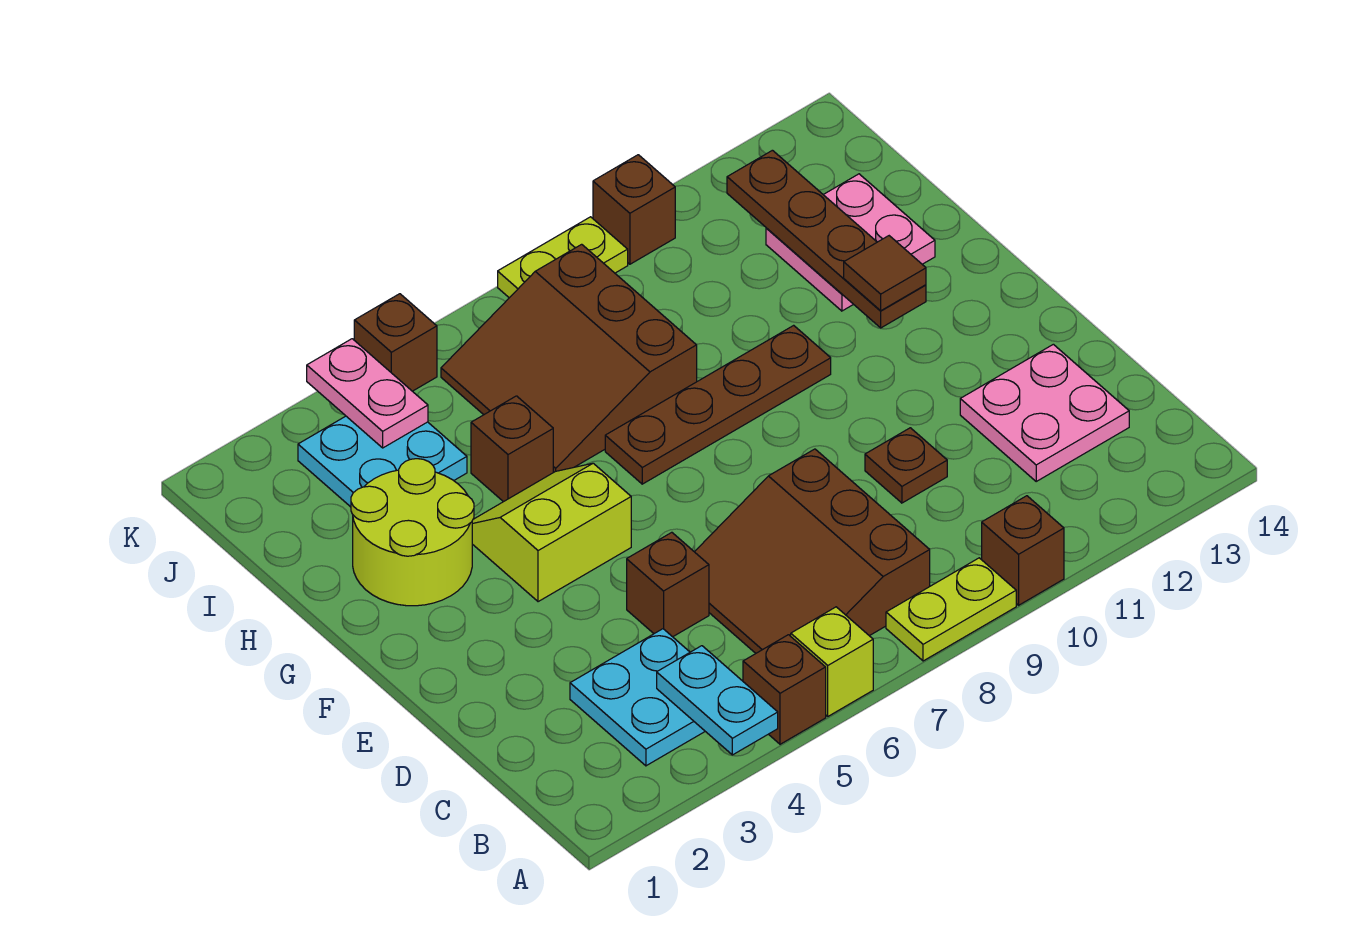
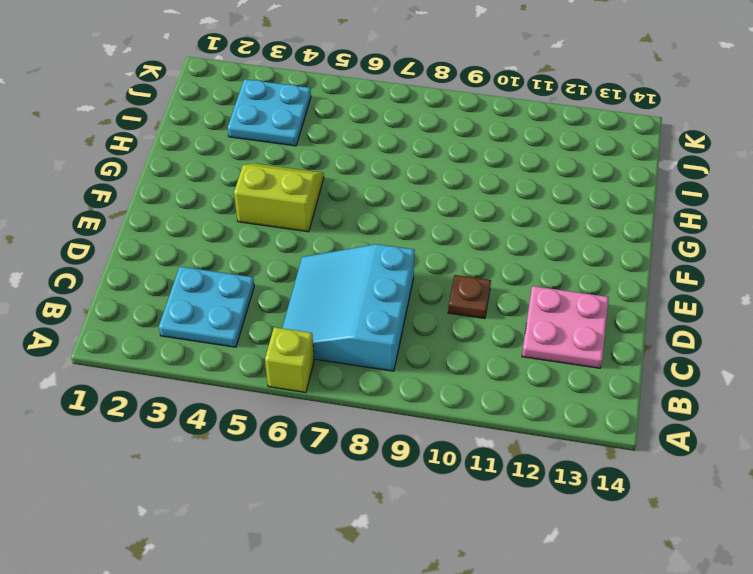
cyan 3x3 slope [282,244,415,371] -> brown 3x3 slope [695,449,930,653]
none -> brown 1x1 brick [743,635,826,744]
none -> lime 1x2 plate [886,558,1016,661]
none -> brown 1x1 brick [982,496,1064,605]

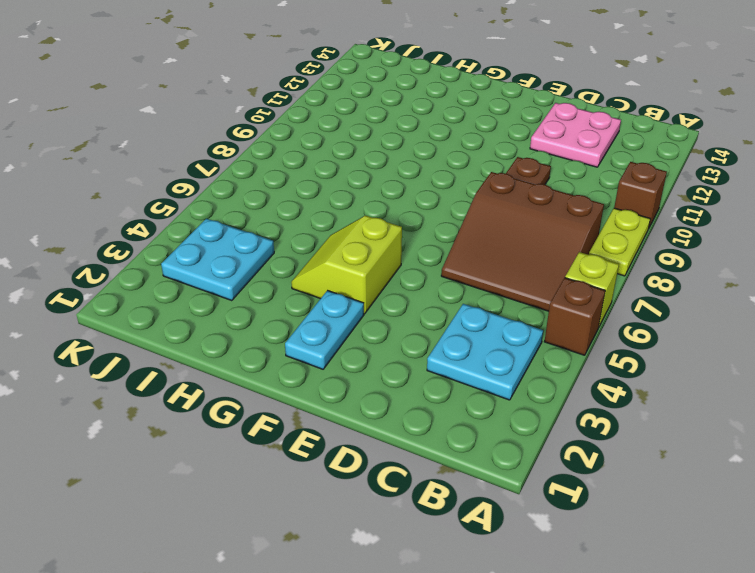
cyan 1x2 plate [285,291,364,369] -> cyan 1x2 plate turned to [657,646,778,755]
none -> brown 1x1 brick [627,532,709,637]
none -> lime 2x2 round brick [351,459,474,606]
none -> brown 1x4 plate [605,325,831,484]

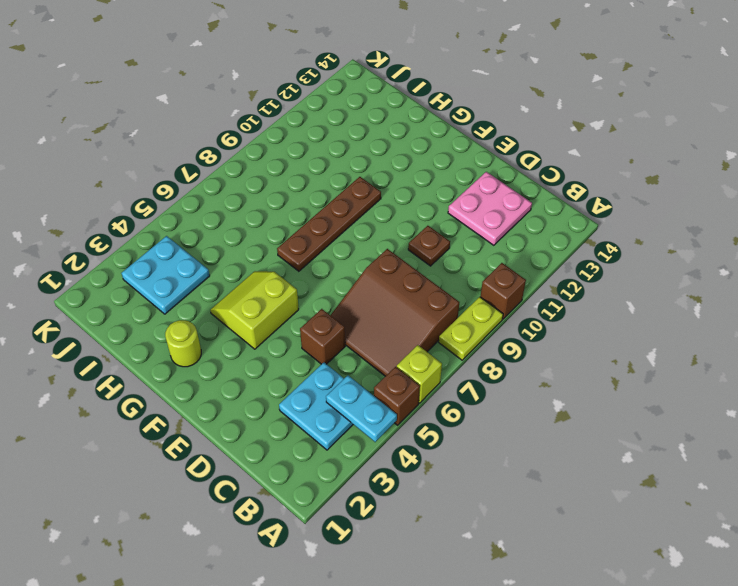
lime 1x1 round brick [165,320,201,367] -> lime 2x2 round brick [351,459,474,606]
none -> brown 1x1 brick [471,396,553,502]
none -> brown 3x3 slope [441,244,697,472]
none -> pink 2x2 plate [766,174,935,311]

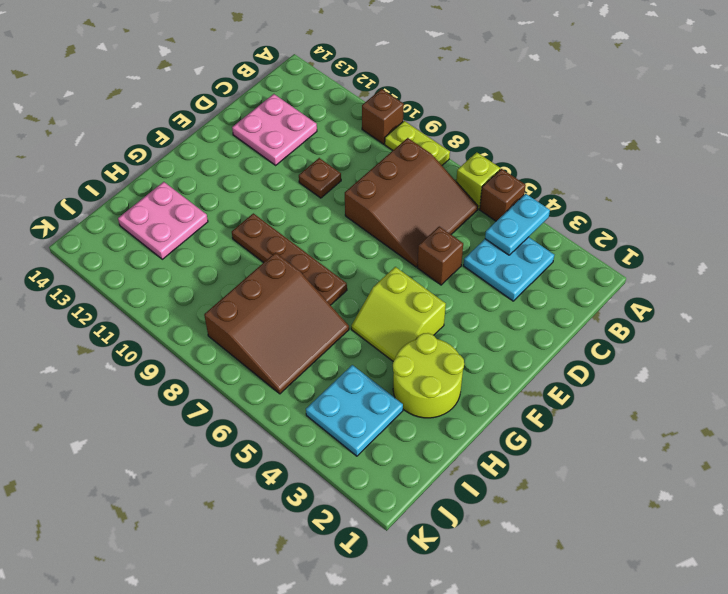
none -> brown 1x1 brick [471,396,553,502]
none -> brown 1x1 brick [354,294,437,391]
none -> lime 1x2 plate [498,217,628,298]

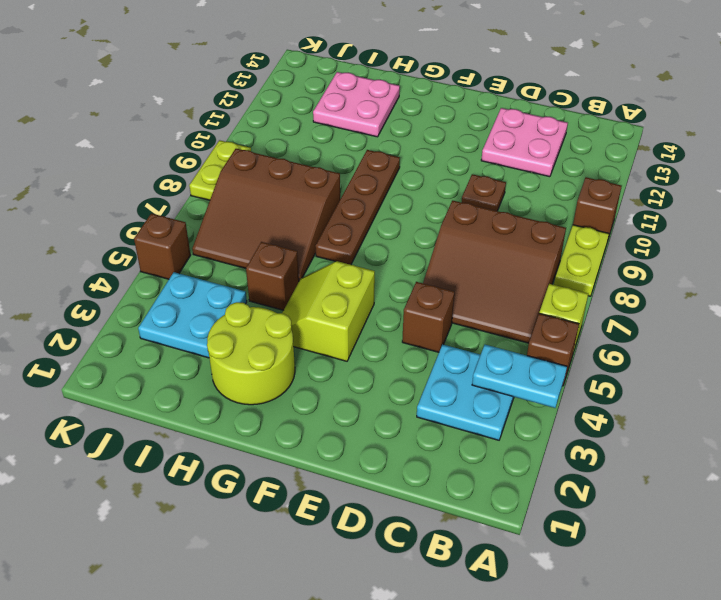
none -> brown 1x1 brick [593,155,675,264]
none -> brown 1x4 plate [727,150,926,328]
none -> pink 1x2 plate [307,339,428,448]

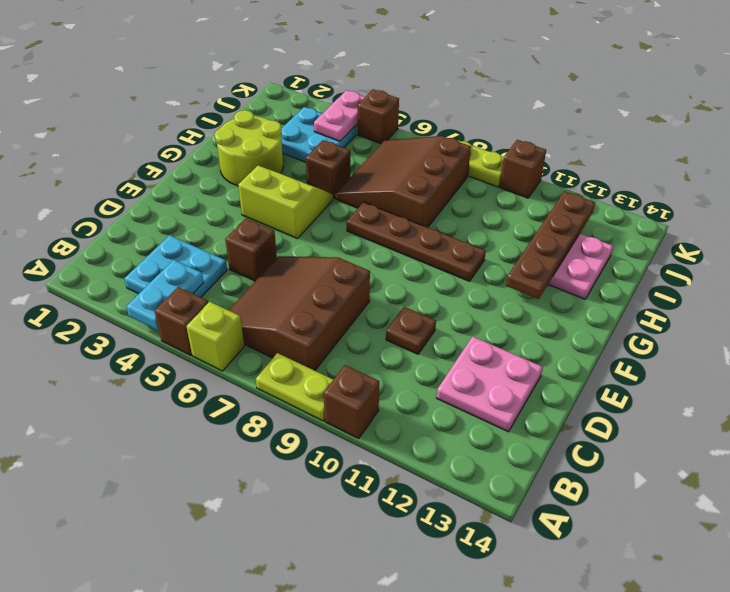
none -> brown 1x1 tile [844,236,926,311]

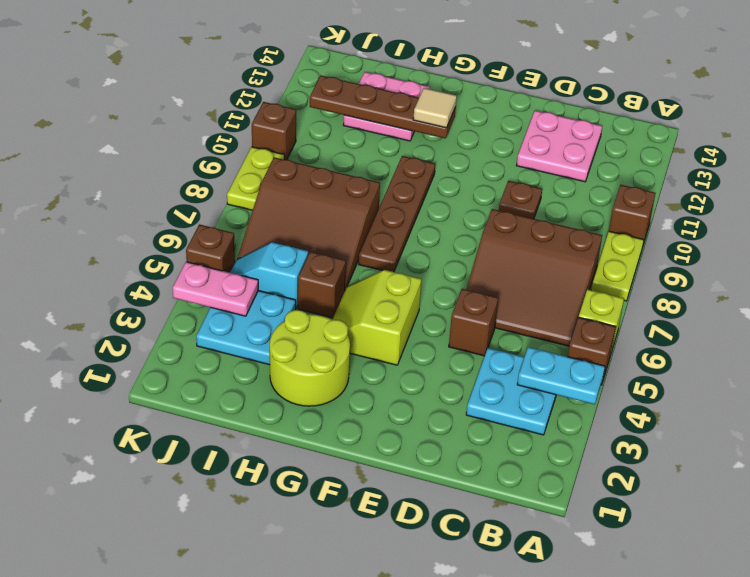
tan 1x1 tile [413,88,457,128] -> brown 1x1 tile [844,236,926,311]
cyan 1x2 slope [230,242,308,308] -> none

